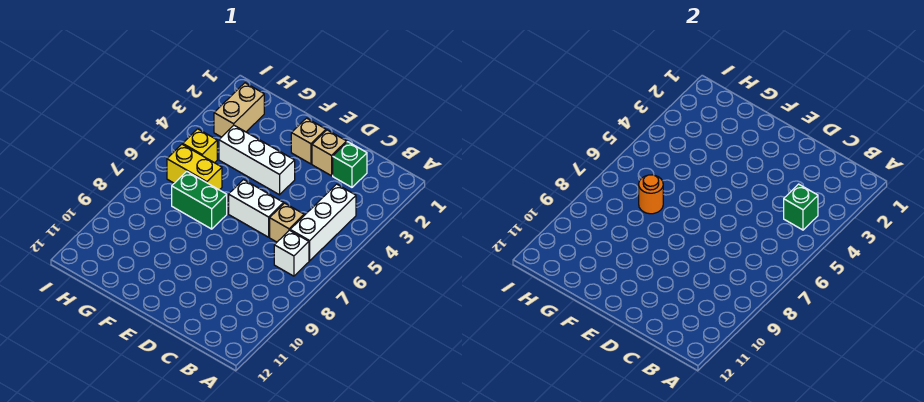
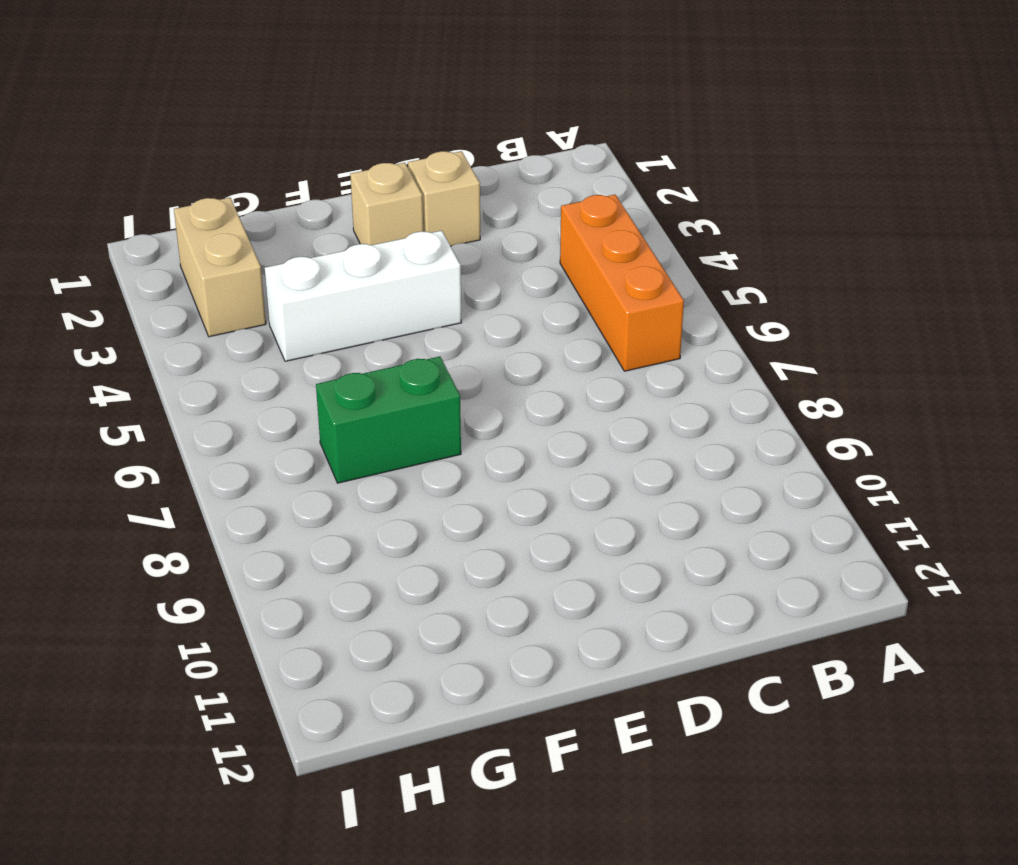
orange 1x3 brick [560,195,684,371] -> white 1x3 brick [290,184,356,261]
none -> white 1x1 brick [274,230,309,276]
none -> green 1x1 brick [333,142,367,187]
none -> tan 1x1 brick [270,203,304,242]

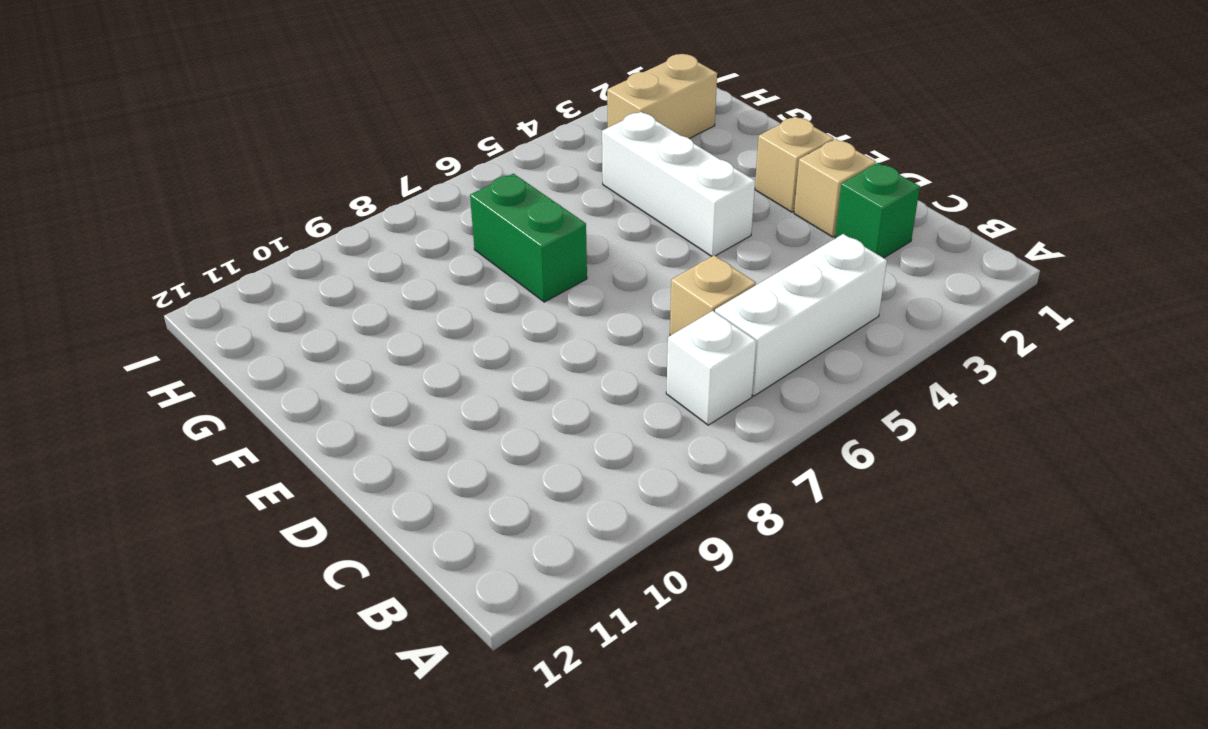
none -> white 1x2 brick [229,180,284,237]
none -> yellow 1x2 brick [167,144,222,190]
none -> yellow 1x1 brick [183,129,217,163]

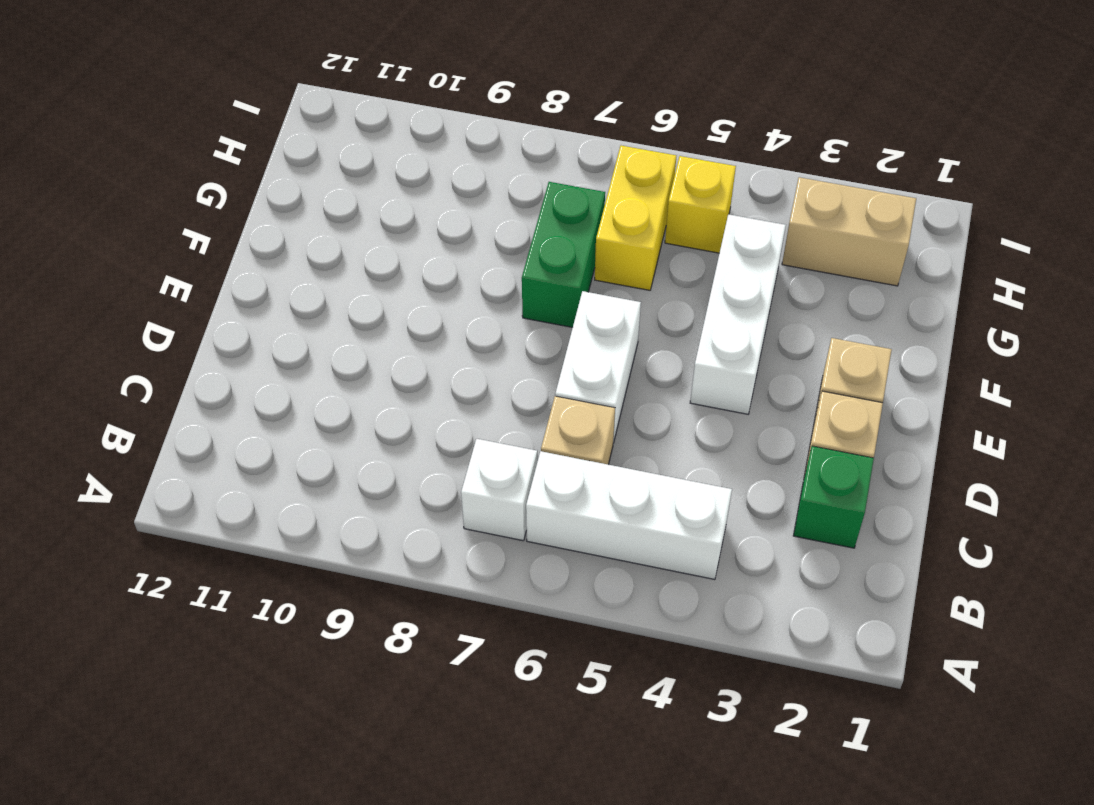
none -> green 1x1 brick [784,184,818,230]
none -> orange 1x1 round brick [639,175,663,214]

